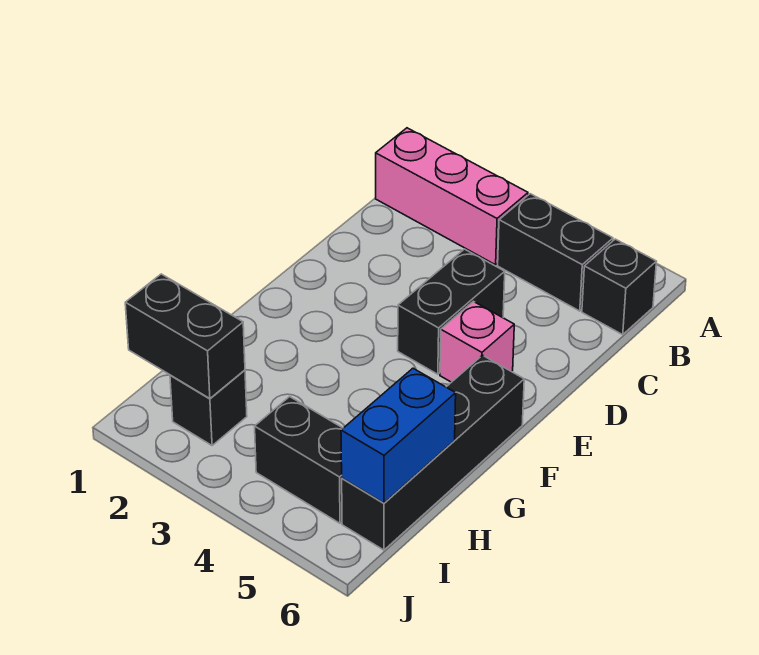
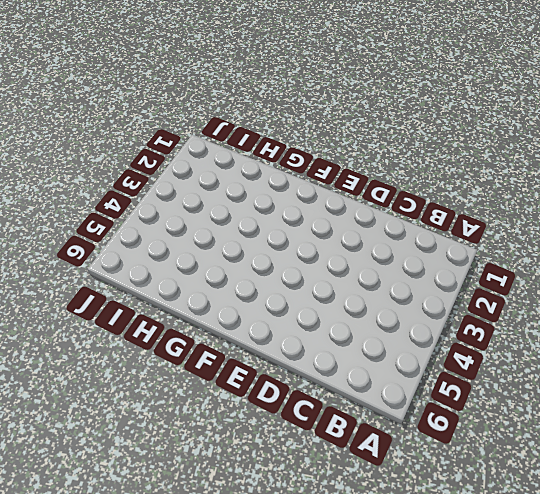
none -> pink 1x3 brick [376,128,528,265]
none -> black 1x2 brick [498,194,613,311]

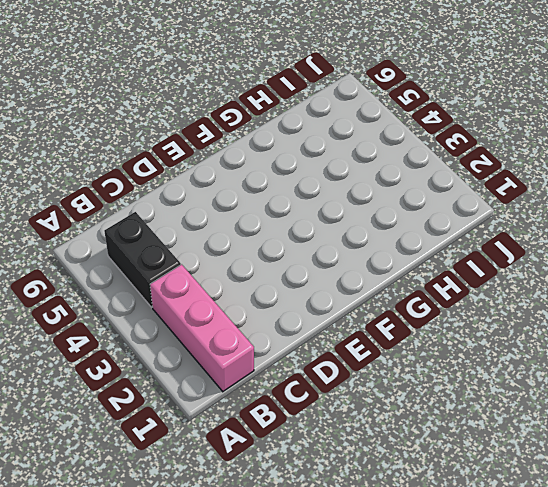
none -> black 1x1 brick [582,239,657,335]
none -> black 1x2 brick [398,249,505,374]

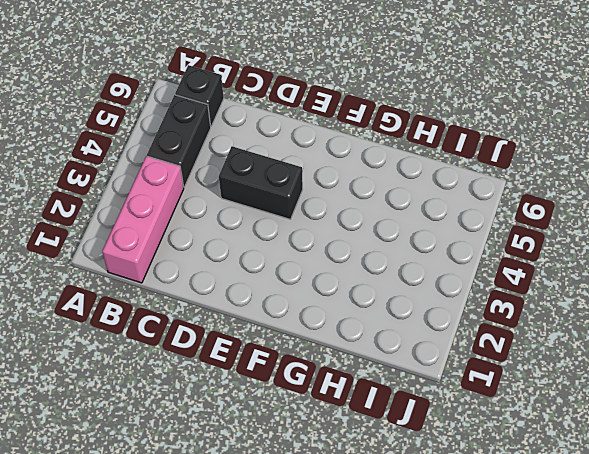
none -> pink 1x1 brick [440,301,514,382]
none -> black 1x4 brick [342,355,524,550]

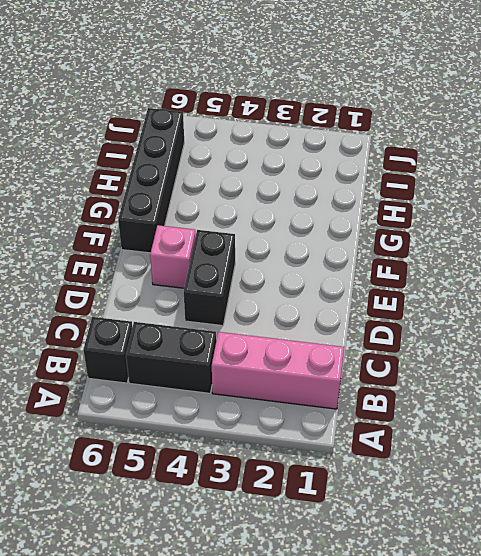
none -> black 1x1 brick [170,370,247,446]
none -> black 1x2 brick [255,397,343,523]

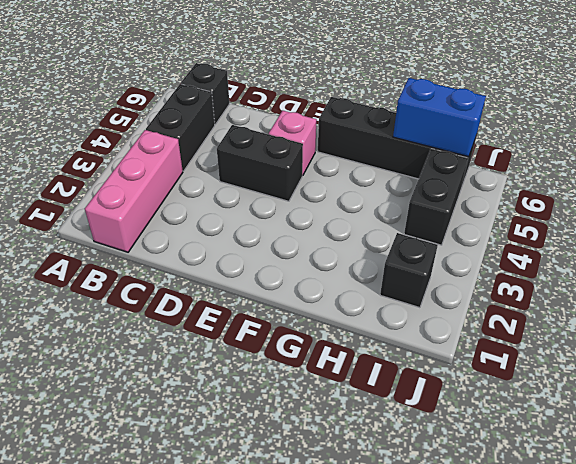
none -> black 1x2 brick [125,274,245,399]

